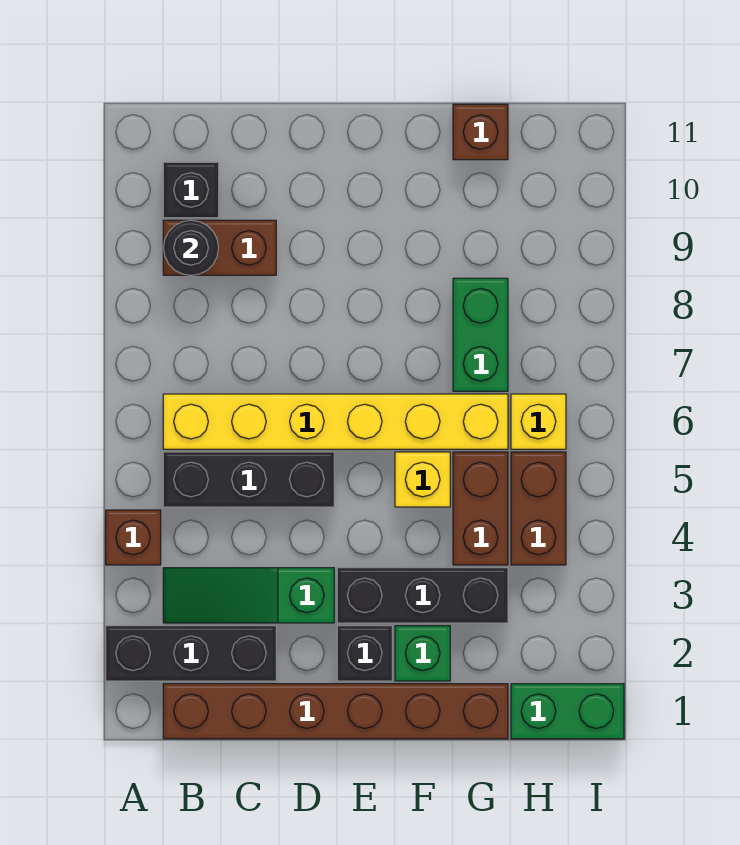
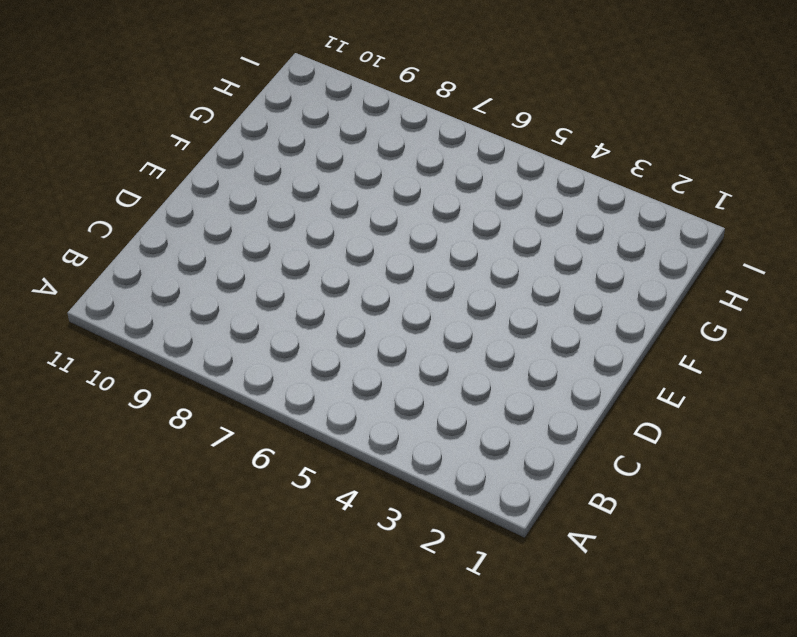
none -> black 1x3 brick [106,626,276,681]
none -> brown 1x1 brick [106,510,161,565]
none -> brown 1x6 brick [163,684,508,739]

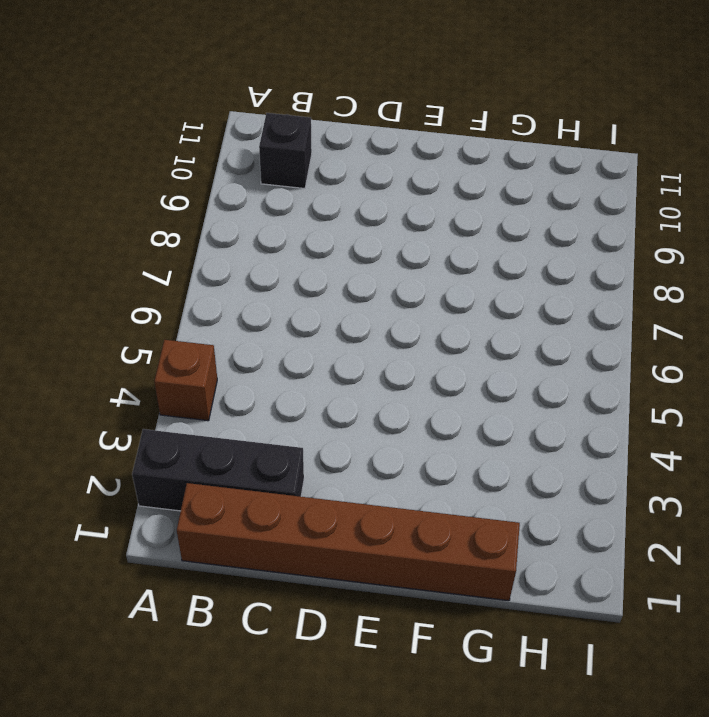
none -> green 1x3 slope [163,568,334,623]
none -> black 1x3 brick [163,452,334,507]
none -> yellow 1x6 brick [163,394,508,449]

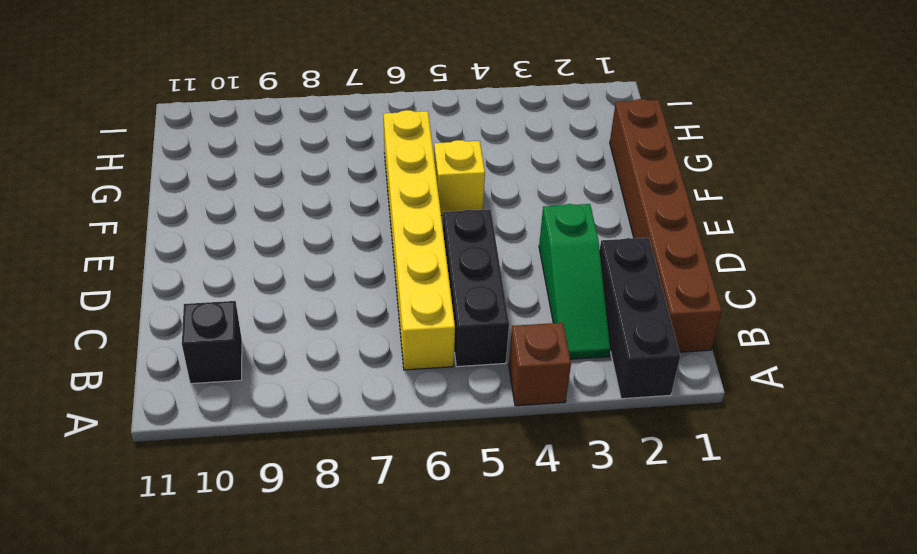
none -> brown 1x2 brick [163,220,276,275]
none -> black 1x1 brick [337,626,392,681]
none -> black 1x3 brick [337,568,508,623]

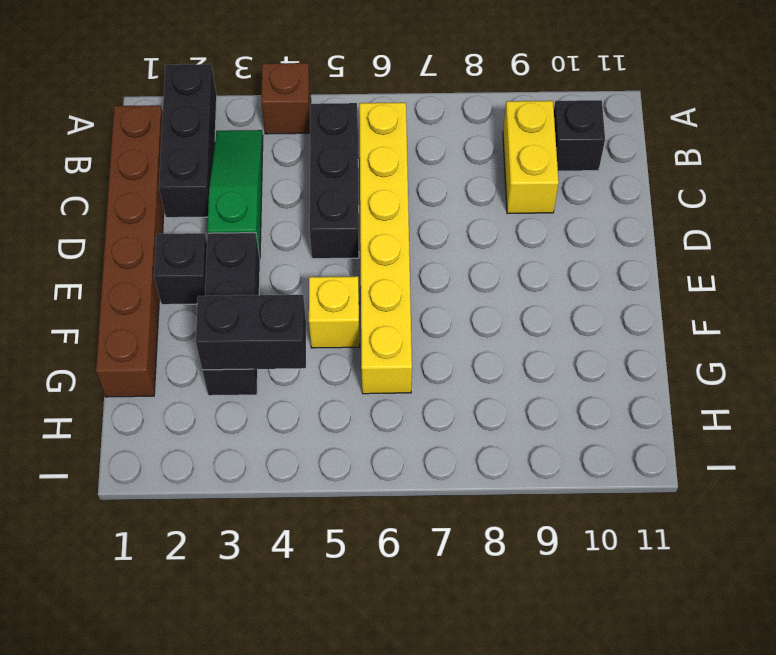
yellow 1x2 brick [503,101,559,214] -> brown 1x2 brick [163,220,276,275]
black 1x2 brick [196,295,306,370] -> none
none -> green 1x1 brick [395,626,450,681]
none -> brown 1x2 brick [453,452,508,565]
none -> green 1x2 brick [453,278,508,391]

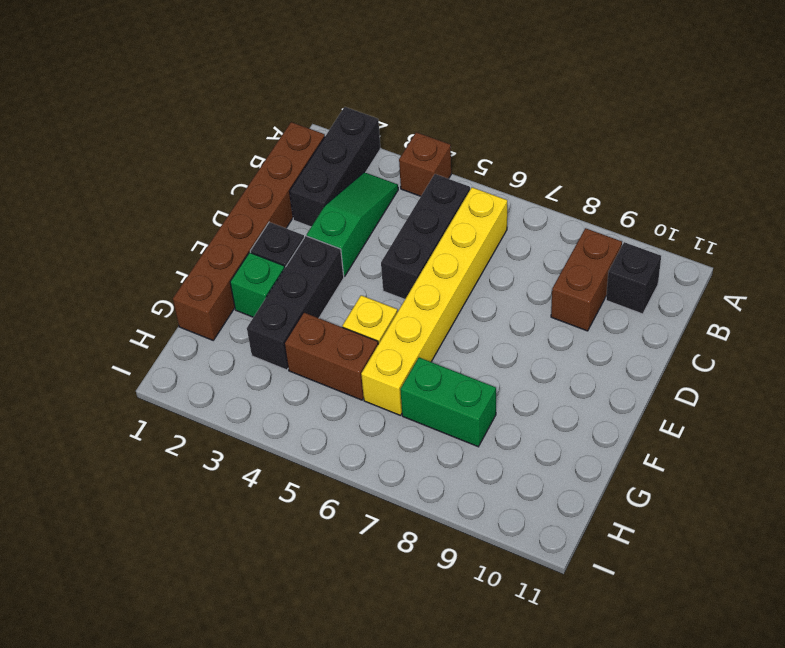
none -> brown 1x1 brick [453,104,508,160]
none -> green 1x2 brick [511,684,624,739]
none -> brown 1x2 brick [511,452,566,565]

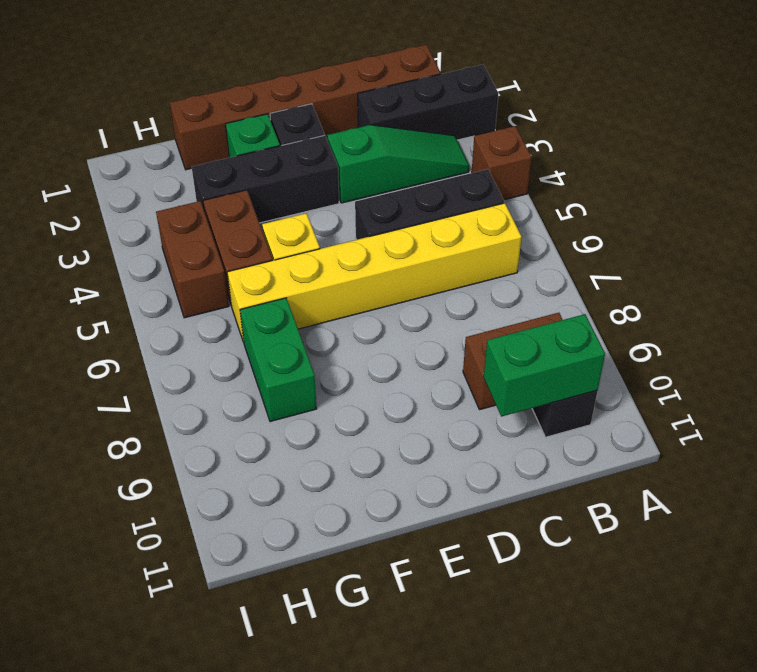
green 1x2 brick [484,314,605,416] -> green 1x2 brick moved to [511,684,624,739]
none -> brown 1x1 brick [453,104,508,160]
none -> yellow 1x1 brick [511,394,566,449]
none -> black 1x1 round brick [163,220,219,275]

